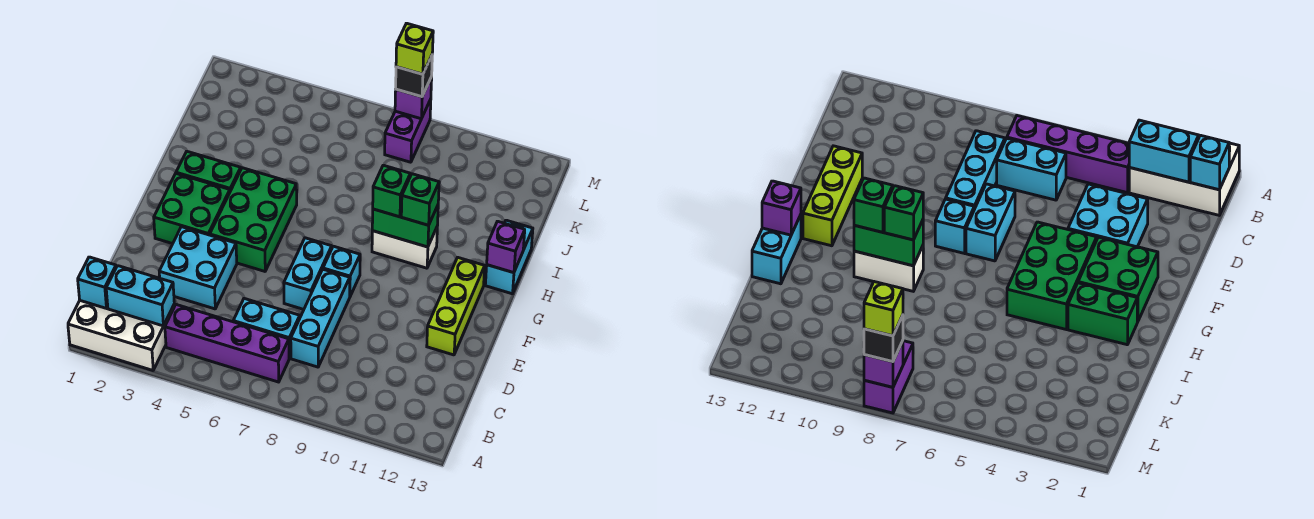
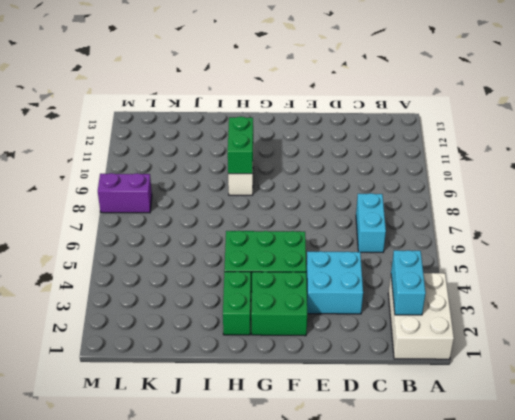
none -> purple 1x4 brick [165,304,289,382]
none -> cyan 1x3 brick [291,269,350,367]
none -> cyan 1x2 brick [284,238,332,309]

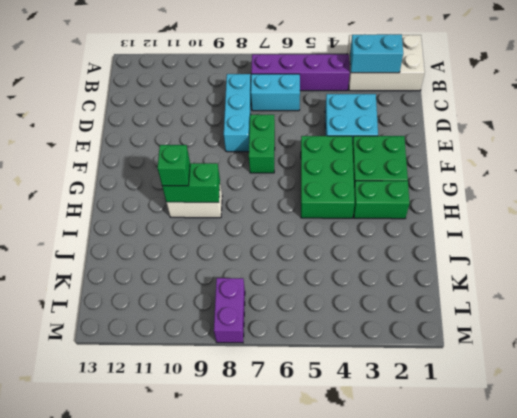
green 1x2 brick [249,115,275,173] -> cyan 1x2 brick [284,238,332,309]
none -> lime 1x3 brick [427,258,485,355]
none -> cyan 1x1 brick [323,246,360,296]
none -> cyan 1x2 brick [485,220,533,294]

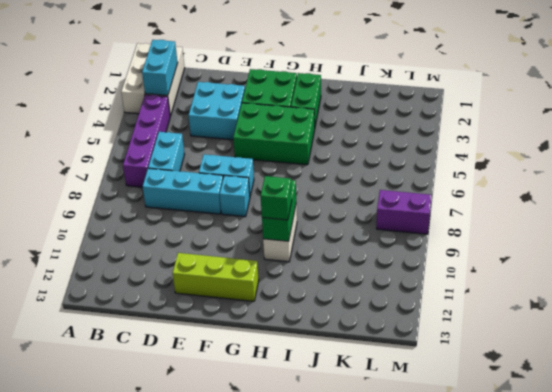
none -> cyan 1x2 brick [485,220,533,294]
none -> cyan 1x1 brick [78,257,116,308]
none -> purple 1x1 brick [487,221,525,273]

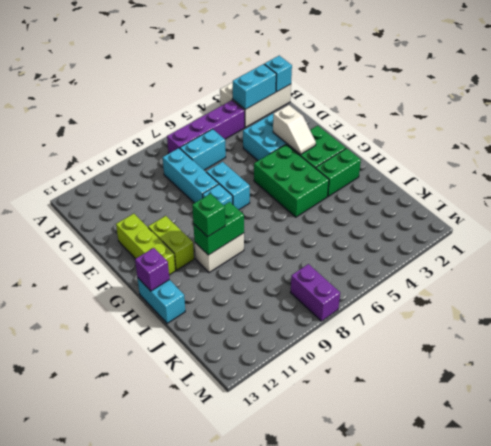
white 1x2 slope [273,105,316,154] -> none
lime 1x2 brick [148,216,194,270] -> none
none -> purple 1x1 brick [395,77,432,119]
none -> green 1x1 brick [373,165,410,217]
none -> black 1x1 brick [396,56,432,97]

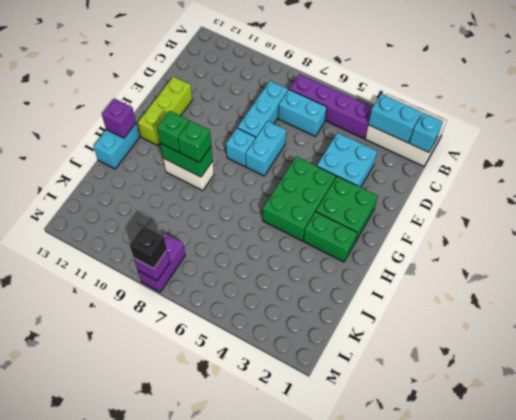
none -> lime 1x1 brick [396,23,433,74]

